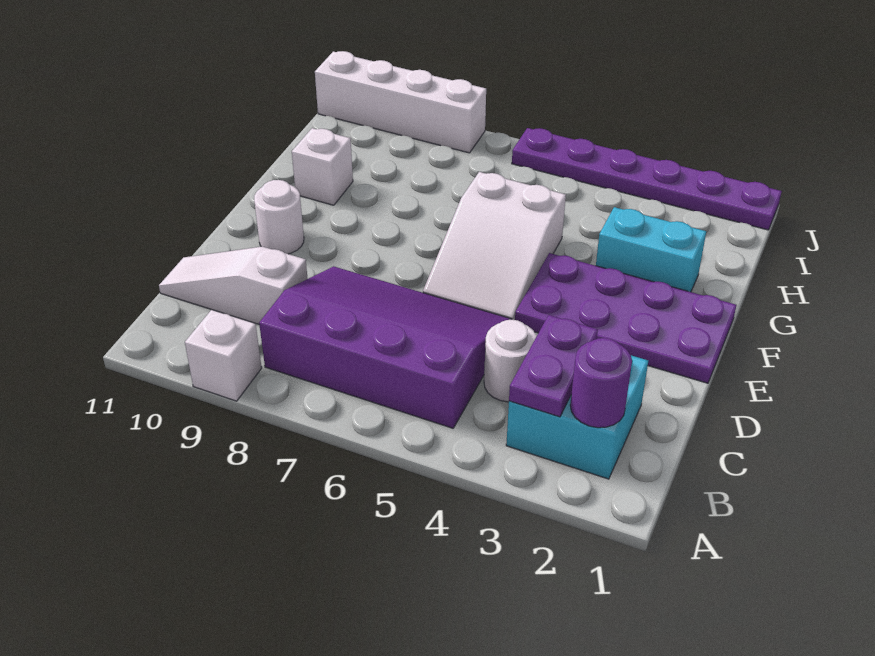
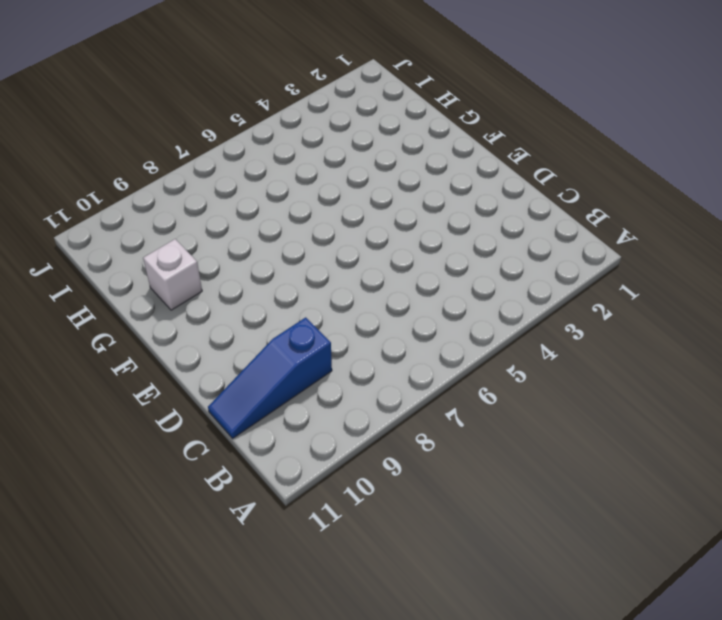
blue 1x3 slope [208,317,332,438] -> white 1x3 slope [159,247,308,324]
none -> white 1x1 brick [185,310,262,401]
none -> cyan 2x2 brick [506,355,648,479]
none -> purple 3x4 slope [259,266,512,428]

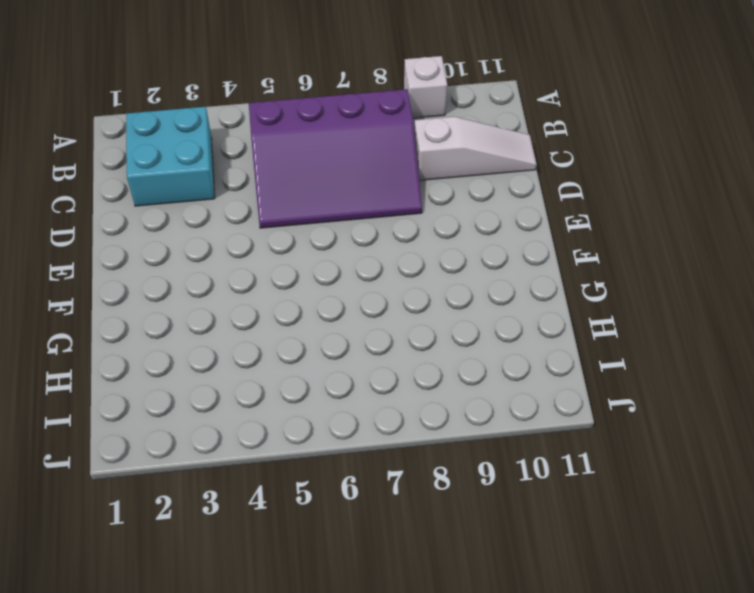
none -> white 1x1 round brick [484,320,537,402]
none -> purple 2x4 plate [515,253,736,383]
none -> white 2x3 slope [423,172,566,320]

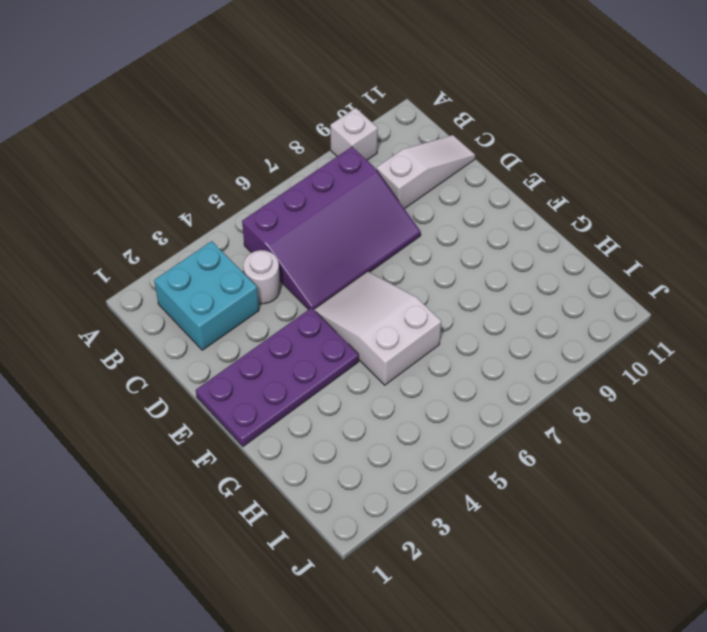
none -> white 1x1 round brick [254,180,304,254]
none -> cyan 1x2 brick [596,207,706,292]
none -> white 1x1 brick [292,128,353,205]

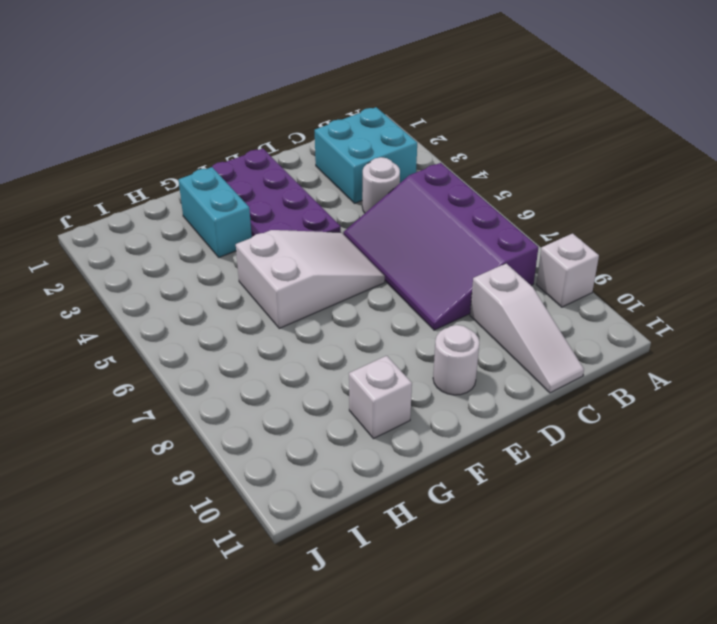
none -> purple 1x6 plate [512,128,782,230]
none -> white 1x4 brick [315,51,486,153]
none -> purple 1x1 round brick [570,338,632,428]

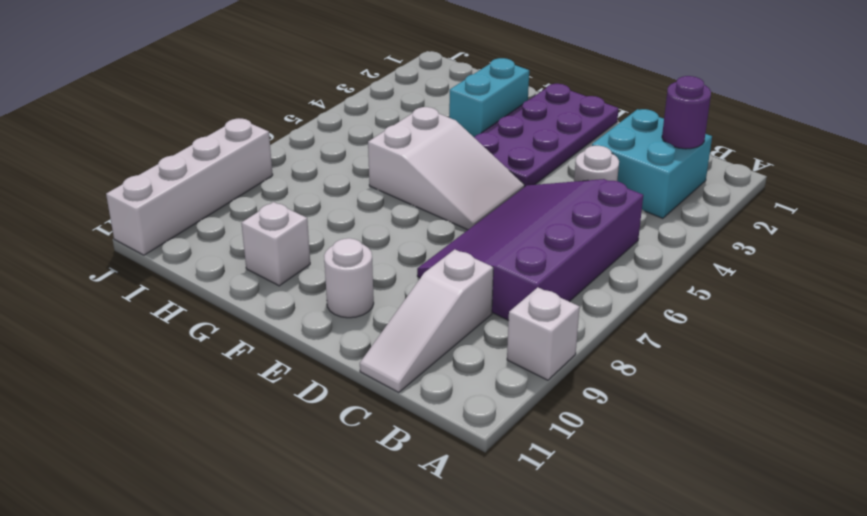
none -> purple 1x6 plate [512,128,782,230]
none -> purple 1x2 plate [509,315,598,417]

